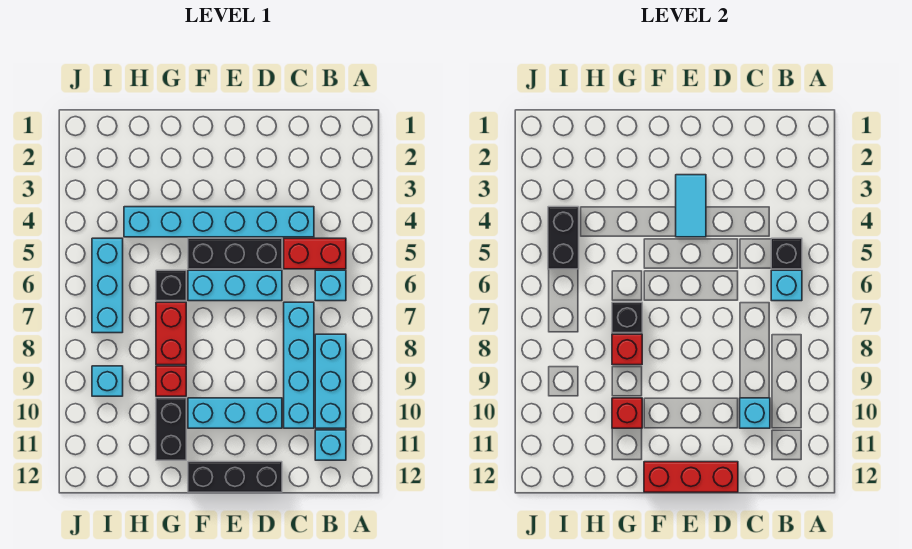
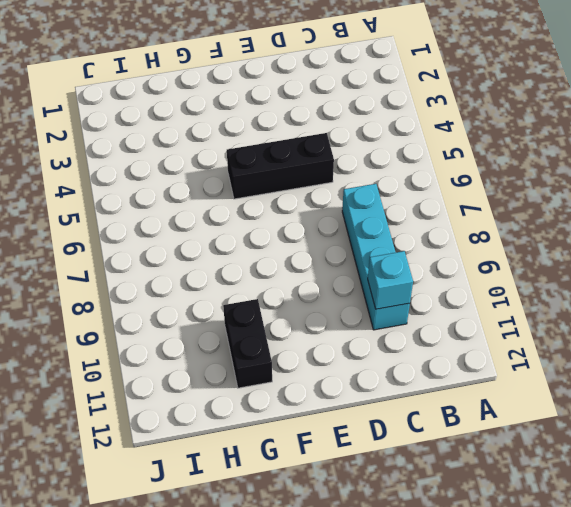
none -> red 1x2 brick [284,238,346,269]
none -> cyan 1x1 brick [315,270,346,301]
none -> cyan 1x3 brick [315,334,346,428]

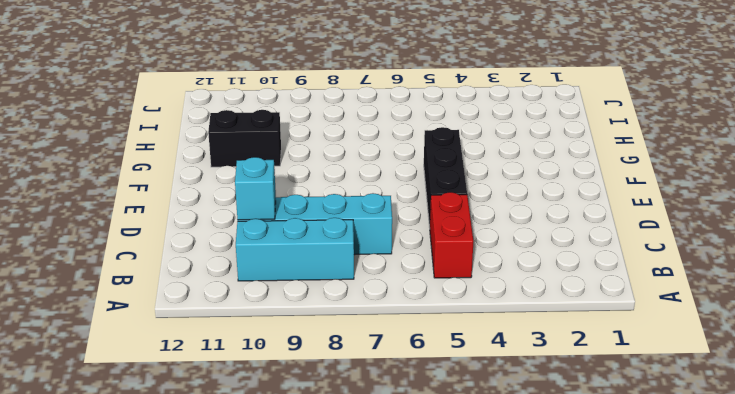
none -> cyan 1x1 brick [315,270,346,301]
none -> cyan 1x1 brick [315,430,346,460]
none -> cyan 1x6 brick [124,207,314,237]

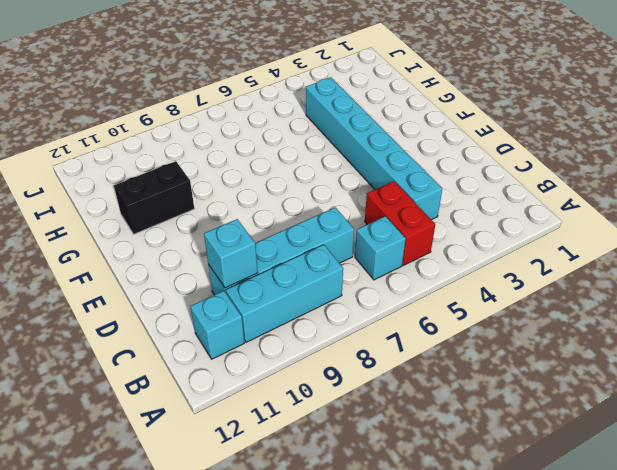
none -> black 1x3 brick [188,238,282,269]
none -> cyan 1x3 brick [188,270,282,301]
none -> cyan 1x3 brick [188,398,282,428]

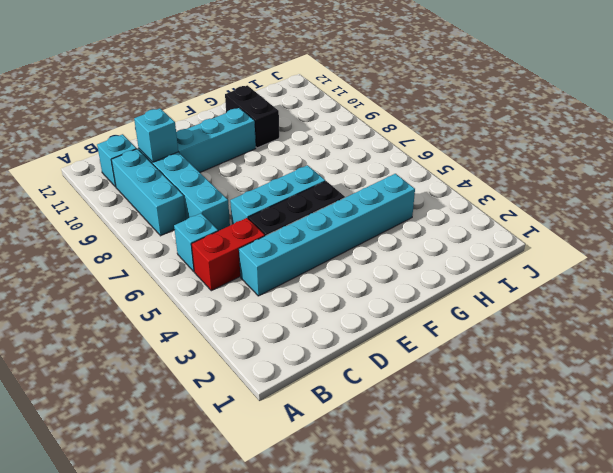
none -> black 1x3 brick [188,462,282,492]
none -> black 1x1 brick [156,270,186,301]
none -> red 1x2 brick [156,302,186,365]

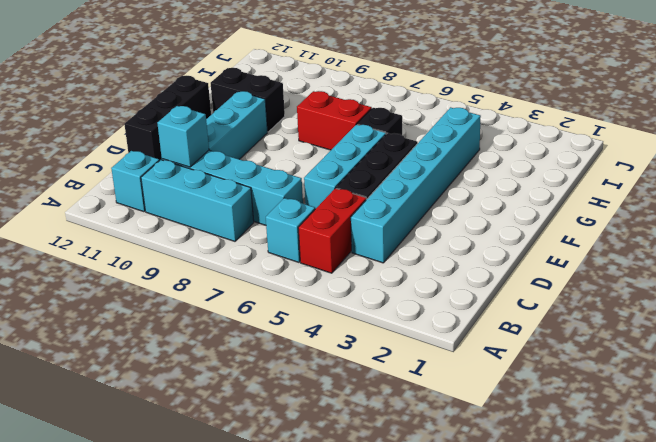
none -> red 1x1 brick [156,366,186,396]
none -> cyan 1x3 brick [92,238,123,333]
none -> cyan 1x1 brick [92,366,123,396]

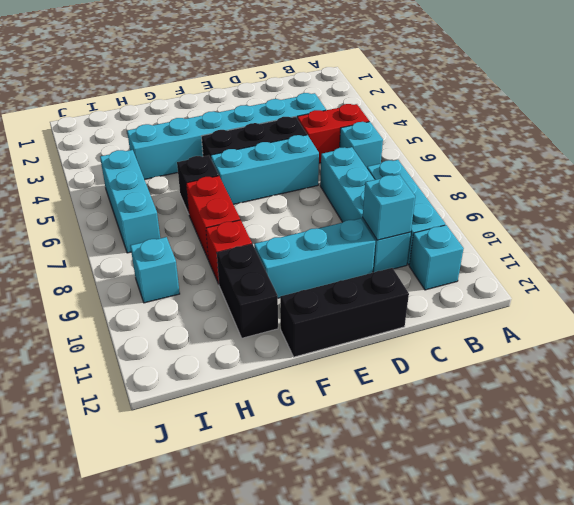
none -> black 1x1 brick [771,238,802,269]
none -> cyan 1x1 brick [771,270,802,301]
none -> red 1x3 brick [644,462,738,492]

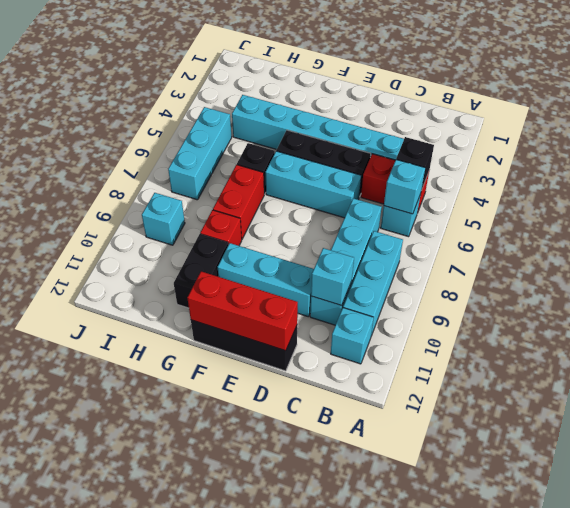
none -> cyan 1x2 tile [676,175,706,237]
none -> black 1x1 brick [612,302,642,333]
none -> red 1x1 brick [612,334,642,365]

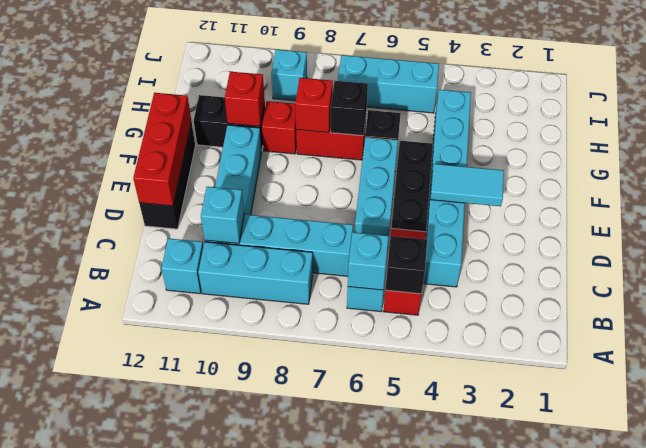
none -> black 1x2 brick [548,207,579,269]

